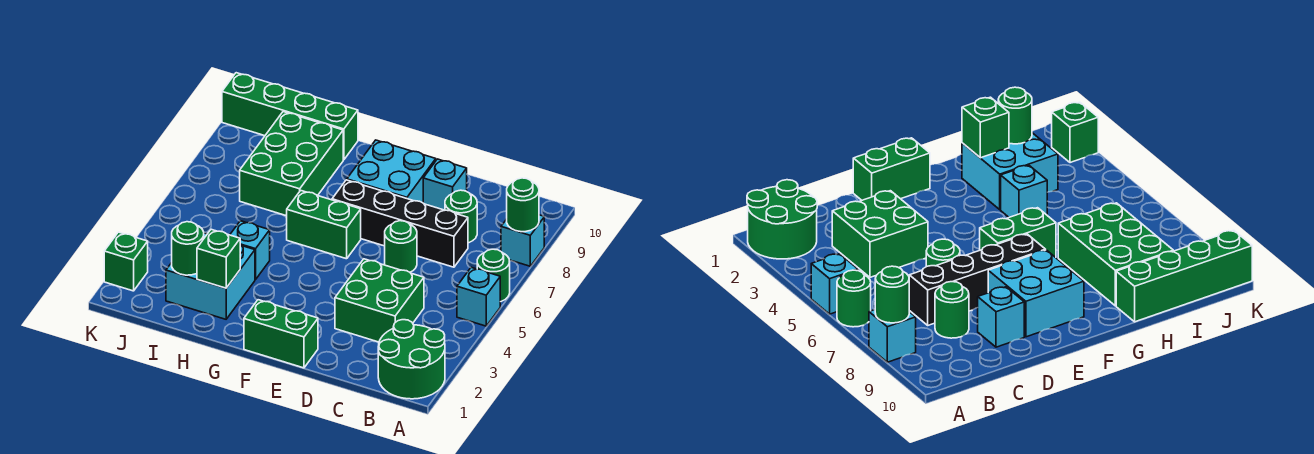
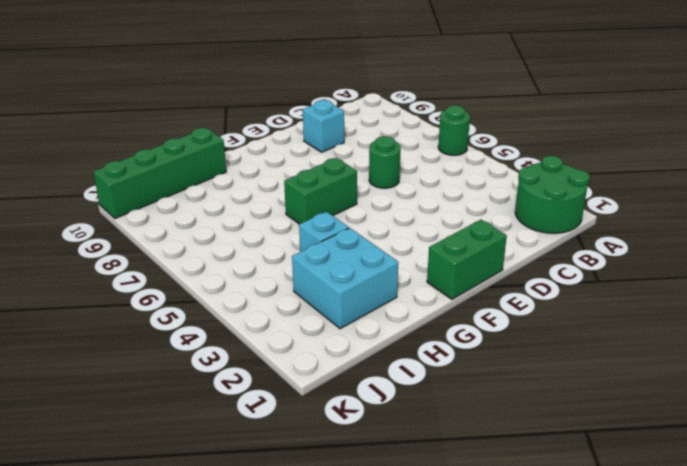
none -> cyan 1x1 brick [457,267,500,326]
none -> cyan 1x1 brick [501,215,544,266]
none -> green 2x2 brick [335,259,424,342]

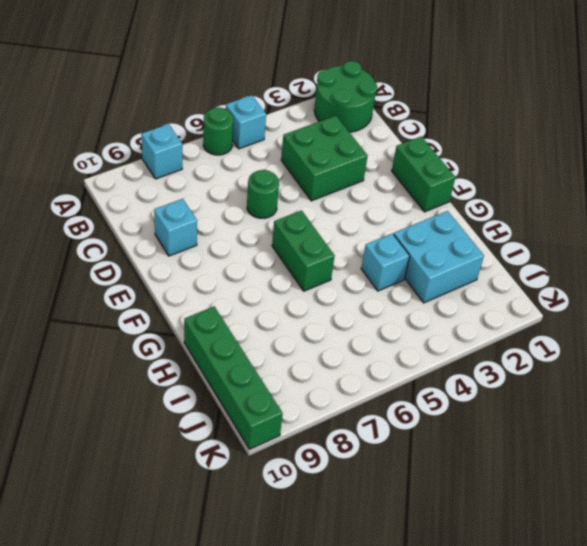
none -> black 1x4 brick [332,180,468,267]
none -> green 1x1 round brick [445,190,477,243]
none -> cyan 2x2 brick [347,140,436,203]

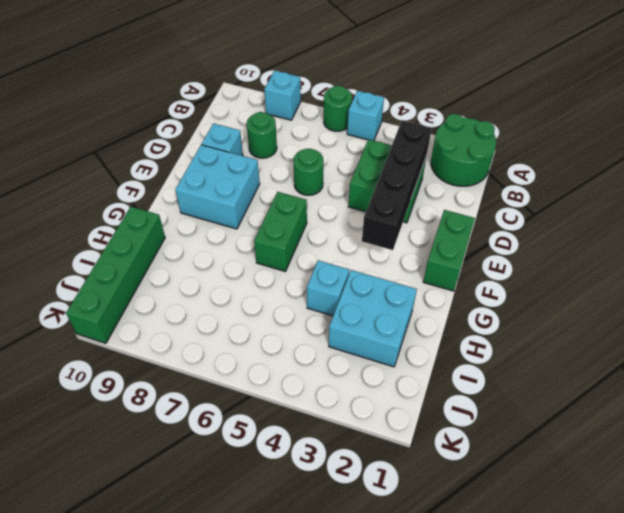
black 1x4 brick [362,120,432,250] -> black 1x4 brick moved to [332,180,468,267]
none -> green 2x3 brick [240,112,343,216]
none -> green 1x1 brick [104,232,148,291]
none -> green 1x1 round brick [507,178,539,232]

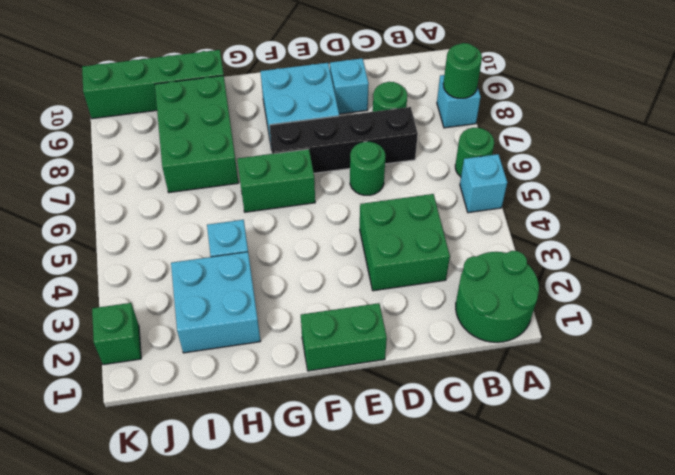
none -> green 1x1 brick [197,229,240,288]
none -> green 1x1 round brick [172,222,204,275]

